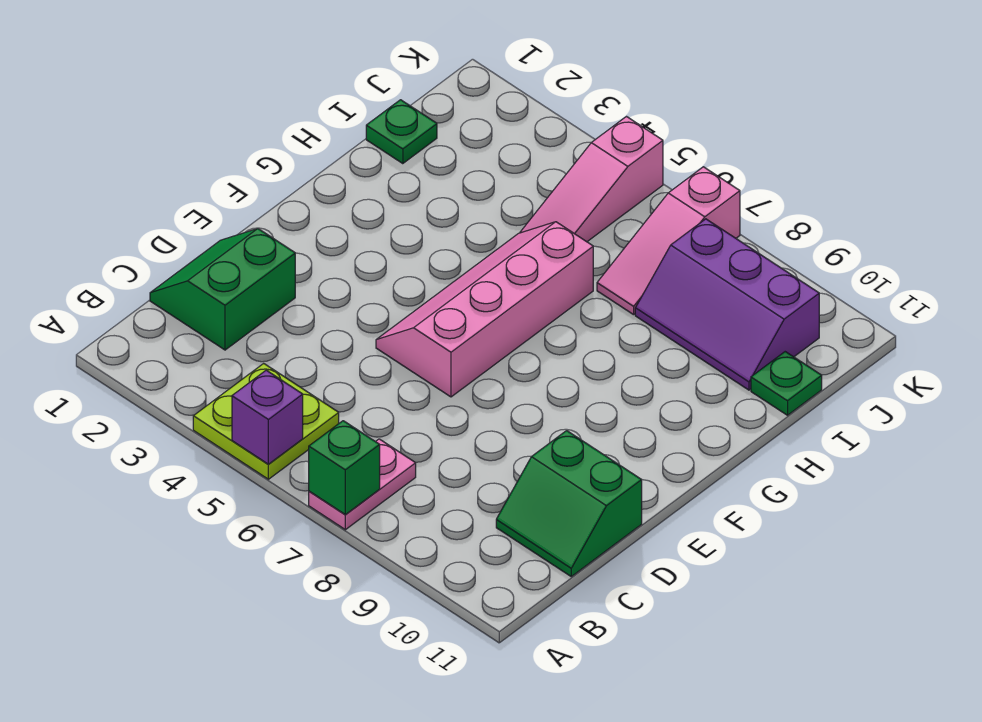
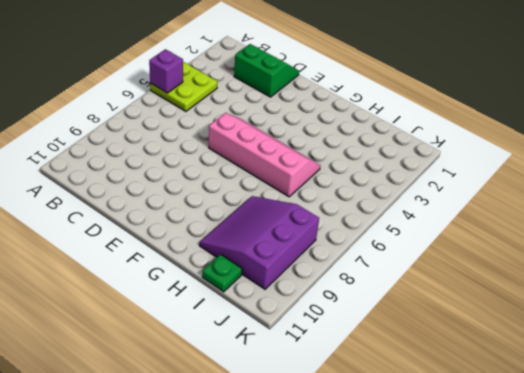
purple 3x3 slope [200,196,319,289] -> purple 2x3 slope [635,219,819,390]
none -> pink 1x2 plate [309,439,416,530]
none -> green 2x2 slope [496,431,642,576]
none -> green 1x1 plate [366,100,437,164]

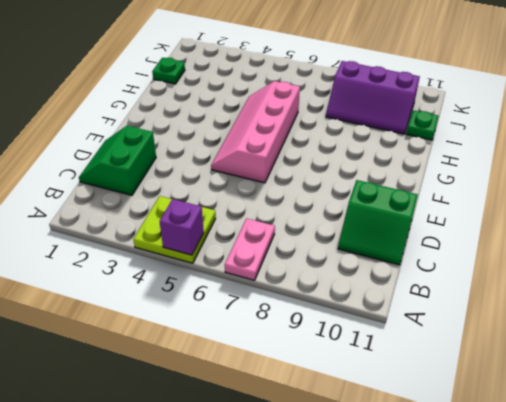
none -> pink 1x3 slope [520,117,663,242]
none -> pink 1x3 slope [597,167,740,315]
none -> green 1x1 brick [309,421,380,515]

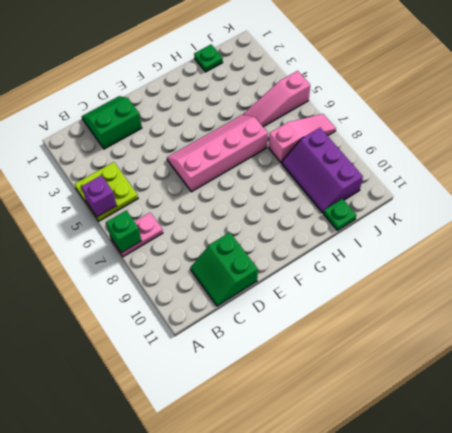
pink 1x3 slope [269,114,336,163] -> pink 1x3 slope turned to [597,167,740,315]

